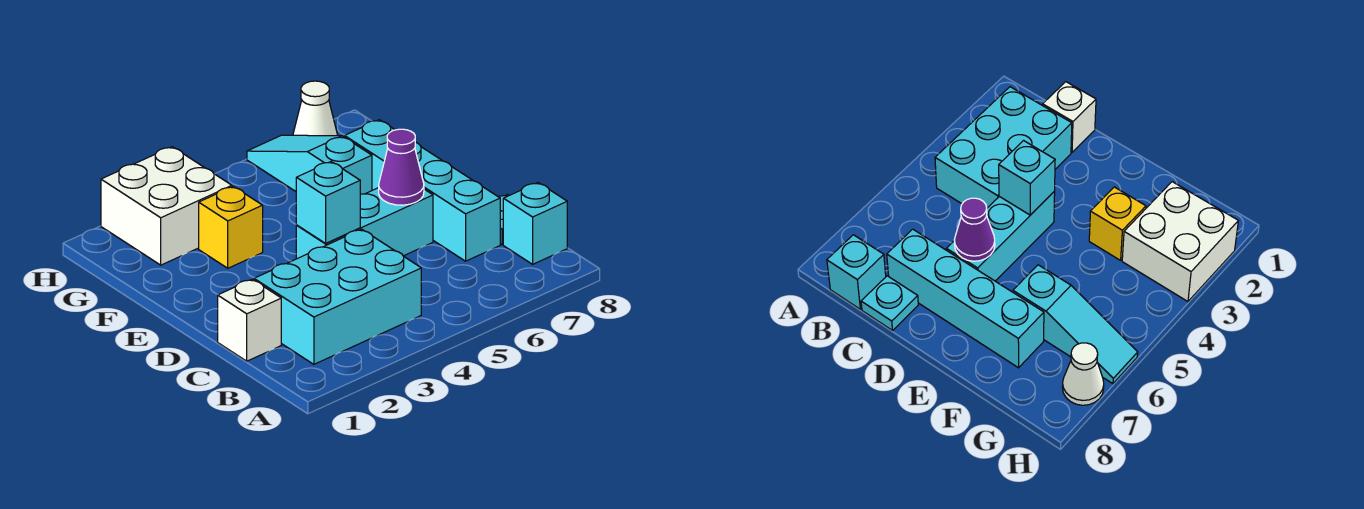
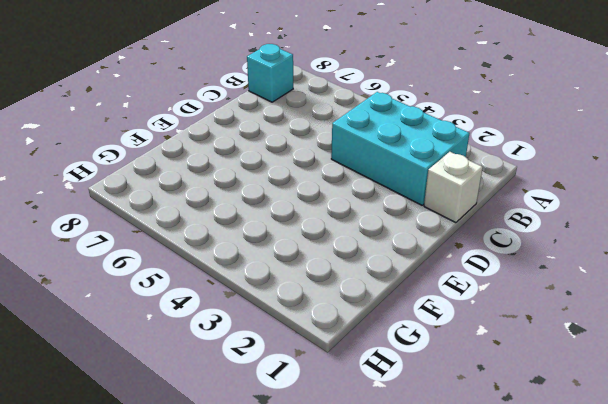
none -> cyan 1x4 brick [345,120,500,261]
none -> cyan 1x1 plate [861,276,918,331]
none -> cyan 1x3 brick [296,188,433,259]

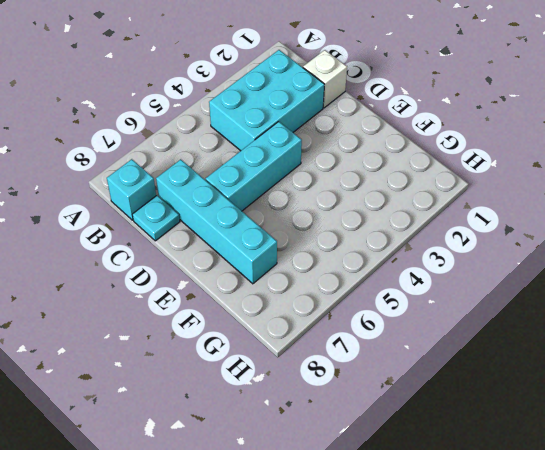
none -> yellow 1x1 brick [199,186,263,268]
none -> cyan 1x3 slope [247,135,372,194]
none -> white 2x2 brick [101,147,232,265]

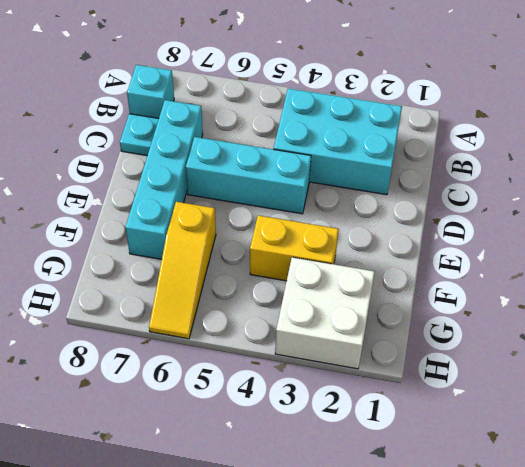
yellow 1x2 brick [250,215,339,281] -> yellow 1x1 brick [199,186,263,268]
yellow 1x3 slope [149,202,216,339] -> cyan 1x3 slope [247,135,372,194]
none -> white 1x1 brick [218,279,281,361]
none -> white 1x1 cone [293,81,338,136]
none -> cyan 1x1 brick [296,162,360,243]

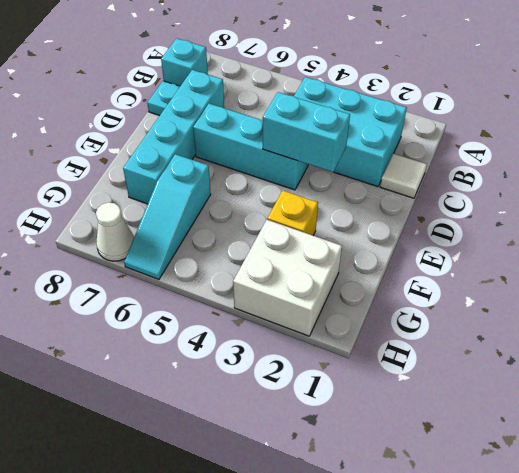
white 1x1 tile [380,153,427,198] -> white 1x1 brick [218,279,281,361]
cyan 1x2 brick [263,92,350,172] -> cyan 1x1 brick [296,162,360,243]
none -> purple 1x1 cone [379,129,424,205]

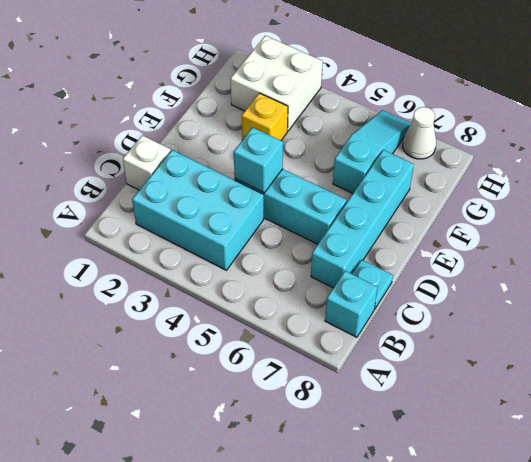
none -> purple 1x1 cone [379,129,424,205]

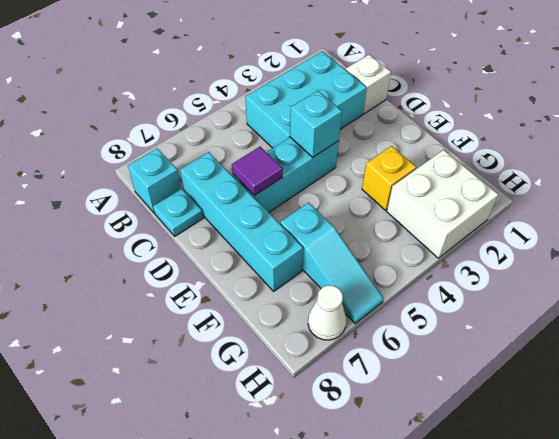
purple 1x1 tile [232,147,283,196] -> purple 1x1 cone [379,129,424,205]

